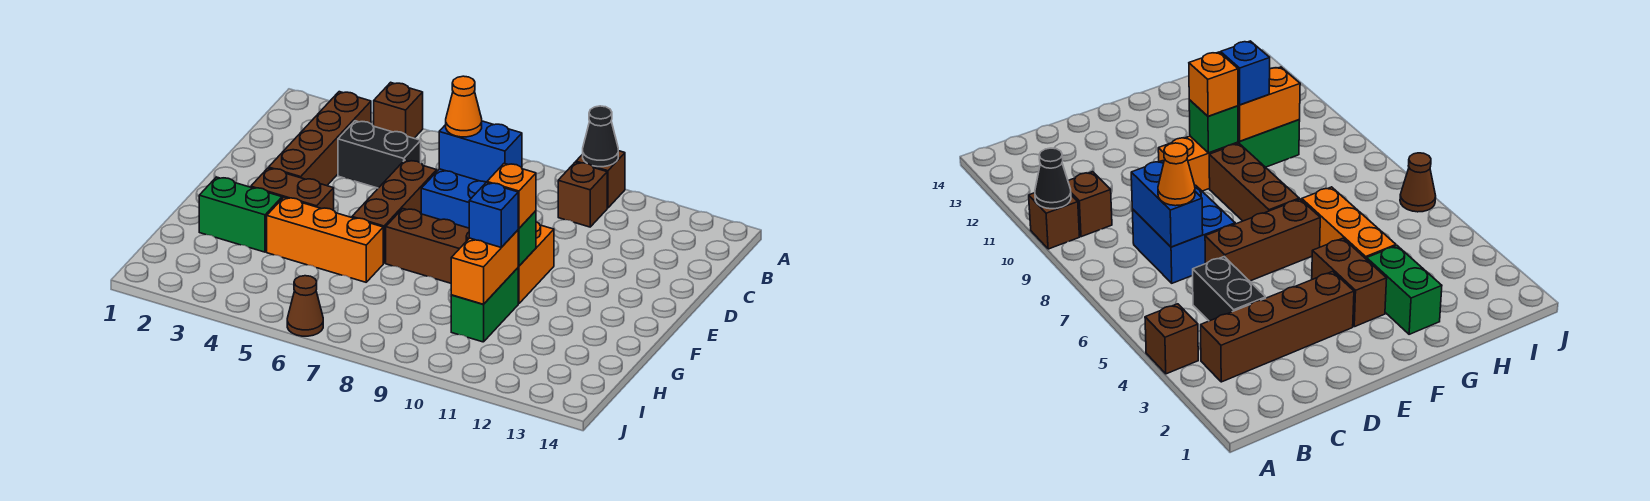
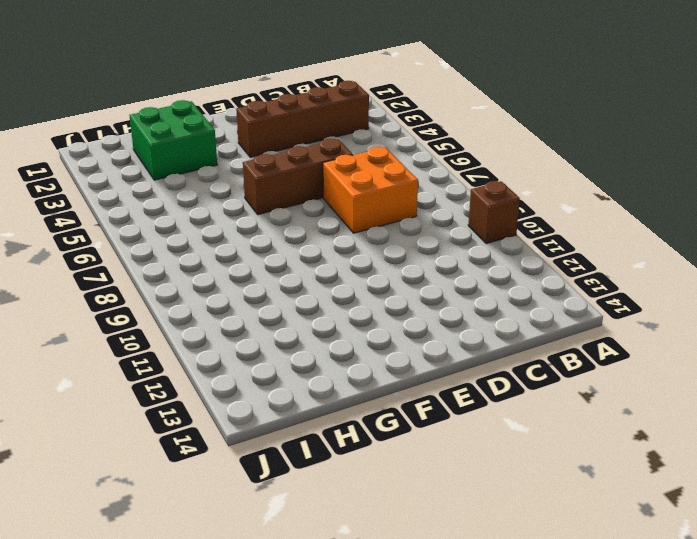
orange 2x2 brick [323,147,418,233] -> blue 2x2 brick [421,169,486,228]
green 2x2 brick [130,100,217,180] -> green 1x2 brick [199,177,282,252]
none -> brown 1x1 brick [374,82,423,138]
none -> brown 1x1 brick [558,162,607,227]
none -> black 1x2 brick [338,121,421,188]

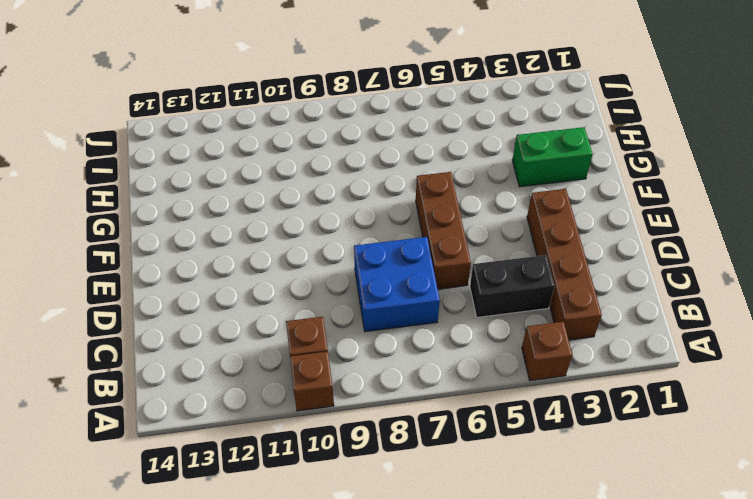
none -> orange 1x2 brick [518,222,554,304]
none -> brown 1x2 brick [251,168,334,210]
none -> brown 1x3 brick [386,209,469,283]

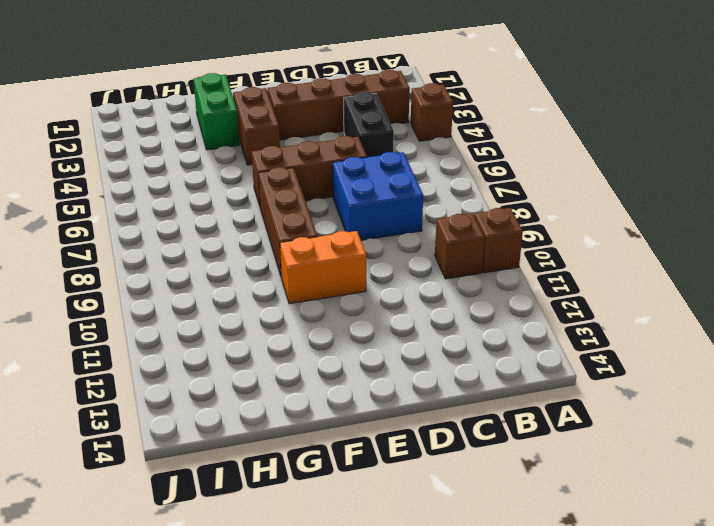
none -> orange 1x3 brick [267,197,383,282]
none -> green 1x2 brick [451,268,518,342]
none -> brown 1x1 cone [287,276,323,336]

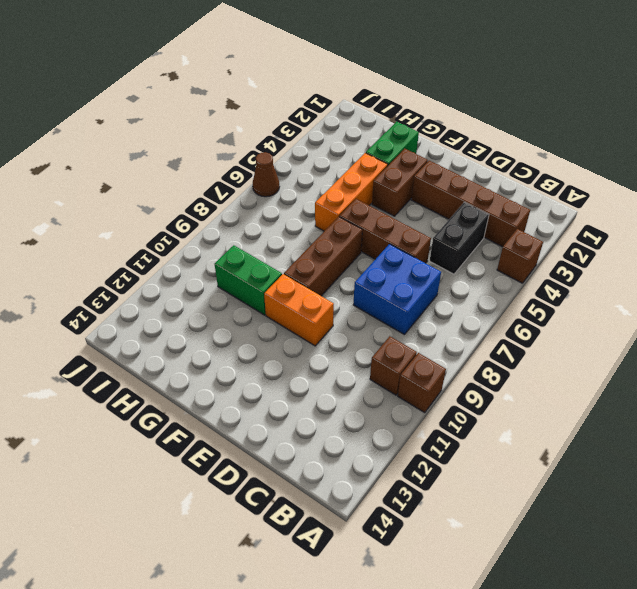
none -> black 1x1 cone [583,106,618,167]
none -> blue 1x2 brick [439,121,522,183]
none -> green 1x1 brick [518,211,536,266]

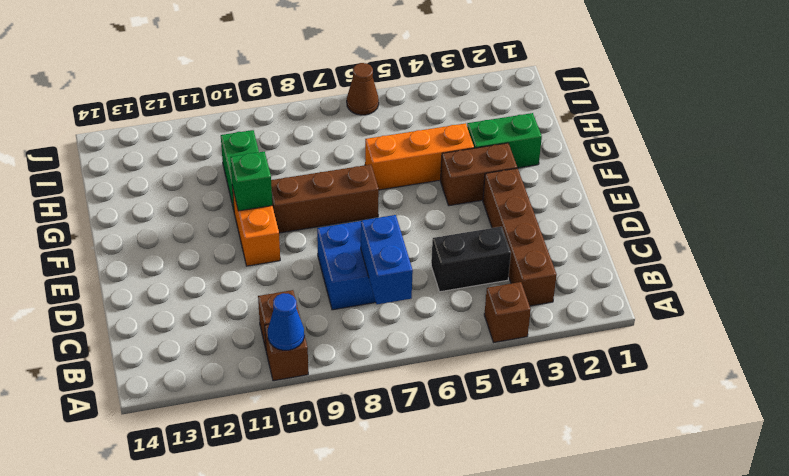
blue 1x1 cone [268,293,304,350] -> black 1x1 cone [583,106,618,167]
blue 1x2 brick [361,215,413,304] -> blue 1x2 brick turned to [439,121,522,183]
none -> brown 1x3 brick [352,160,437,263]
none -> orange 1x2 brick [451,230,518,304]
none -> orange 1x1 cone [446,76,482,137]

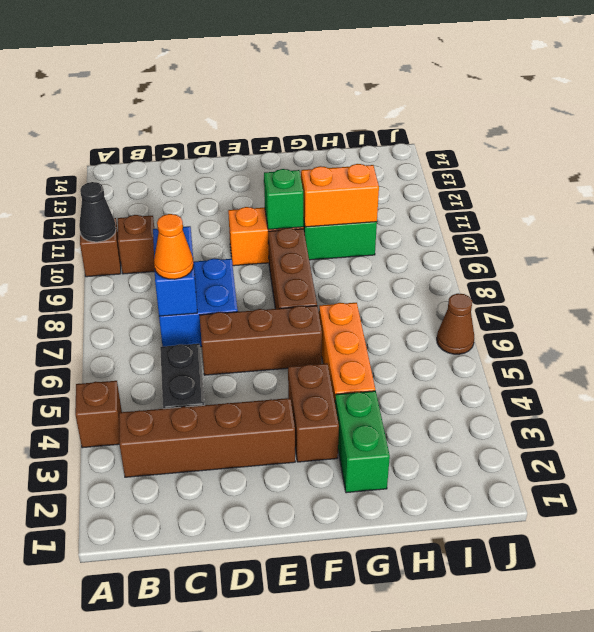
none -> orange 1x1 brick [487,163,536,228]
none -> blue 1x1 brick [469,183,519,247]

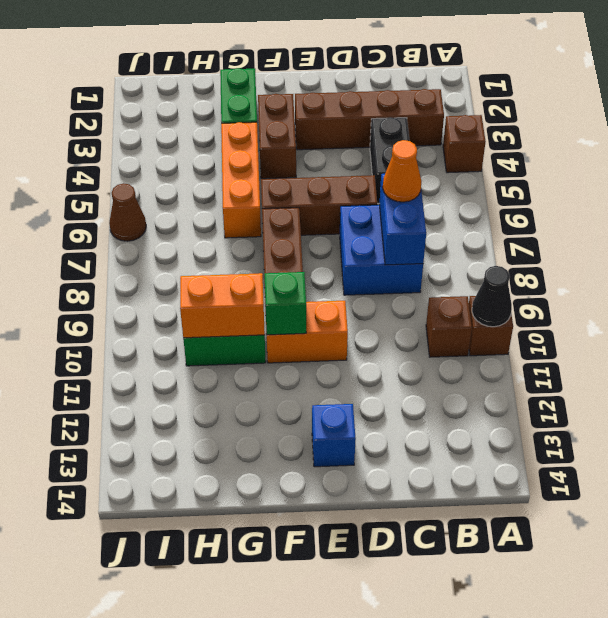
blue 1x1 brick [312,404,356,467] -> blue 1x1 brick moved to [469,183,519,247]
none -> orange 1x1 brick [487,163,536,228]

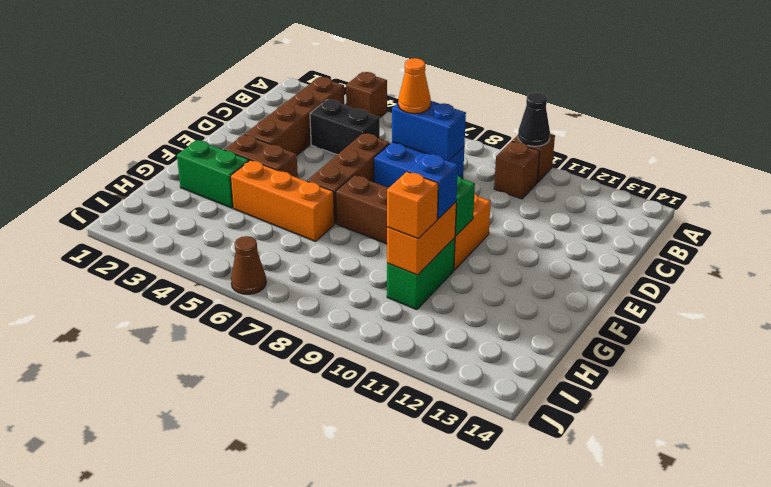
orange 1x1 brick [387,172,438,239] -> orange 1x1 brick moved to [487,163,536,228]

